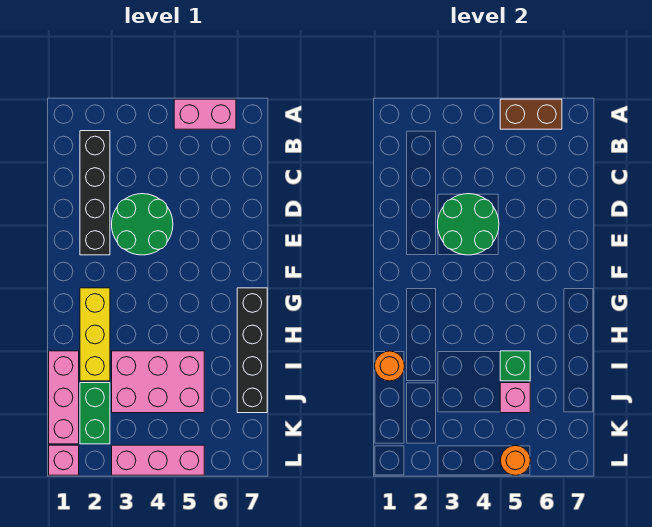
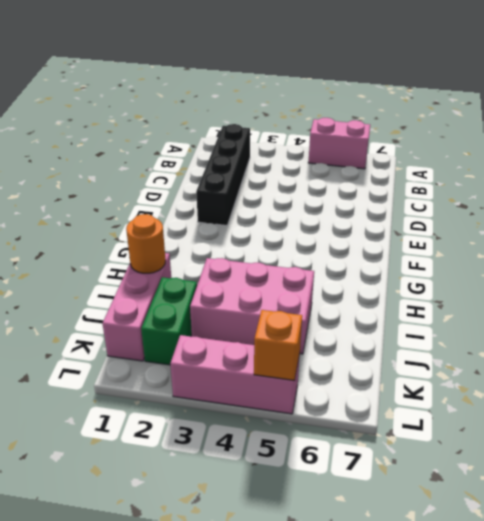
orange 1x1 brick [254,310,302,381] -> orange 1x1 round brick [501,446,530,475]
none -> green 2x2 round brick [112,194,173,255]
none -> yellow 1x3 brick [80,288,110,381]
none -> black 1x4 brick [237,288,267,413]

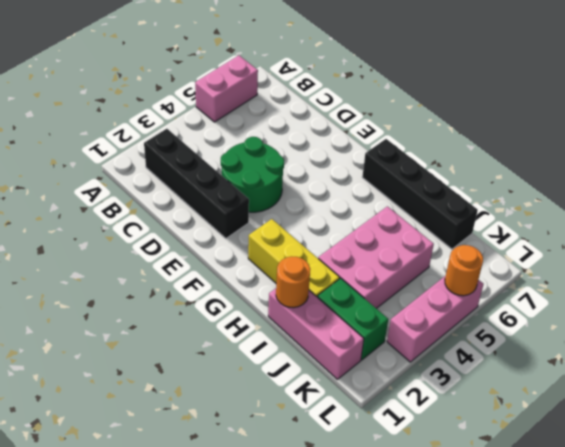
none -> pink 1x1 brick [49,445,79,475]
none -> brown 1x2 brick [500,99,562,129]
none -> green 2x2 round brick [438,194,499,255]

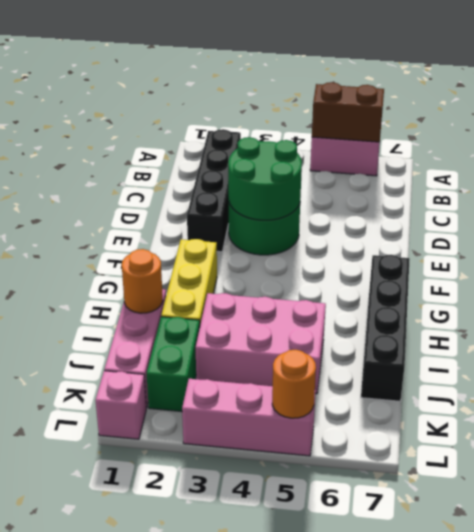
none -> green 1x1 brick [500,351,530,381]
none -> pink 1x1 brick [500,383,530,413]

